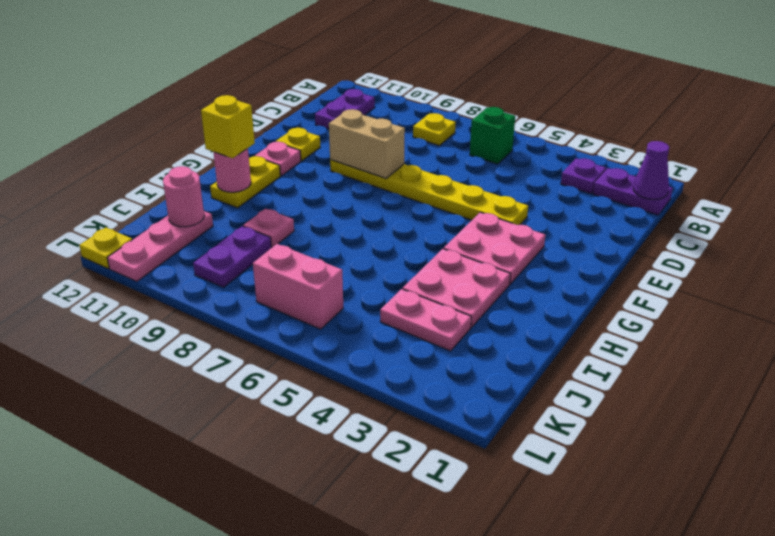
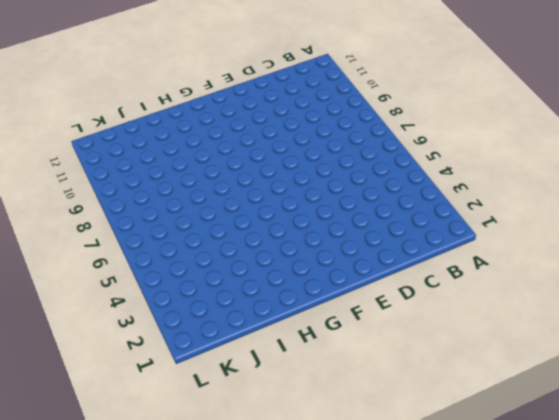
none -> purple 1x2 plate [593,168,673,215]
none -> purple 1x1 plate [561,158,606,194]
none -> green 1x1 brick [470,107,515,164]

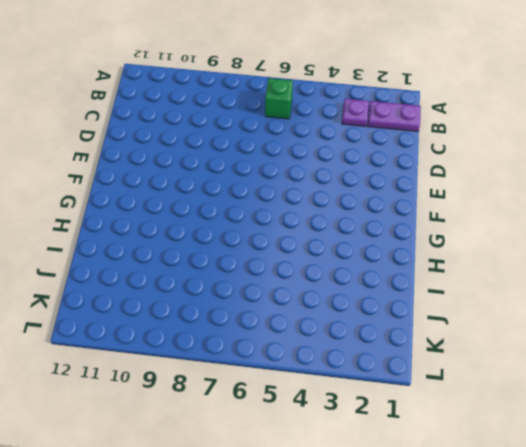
none -> yellow 1x1 plate [413,113,456,146]
none -> purple 1x2 plate [315,89,375,129]
none -> yellow 1x6 plate [330,160,528,225]

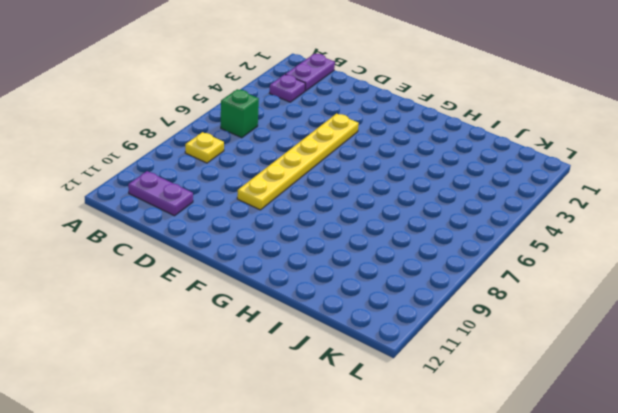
none -> yellow 1x1 plate [276,128,320,161]
none -> pink 2x2 plate [444,212,545,284]
none -> pink 1x1 plate [255,142,301,176]

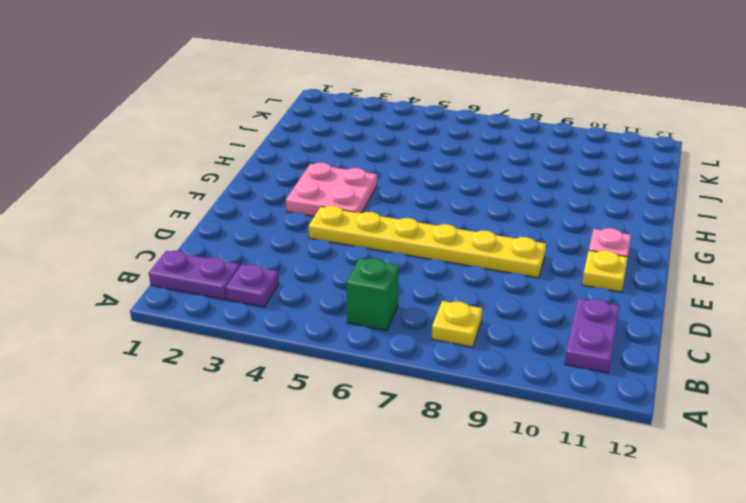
none -> yellow 1x2 plate [210,156,280,208]
none -> pink 2x2 plate [403,249,510,328]
none -> pink 1x1 plate [243,209,294,248]

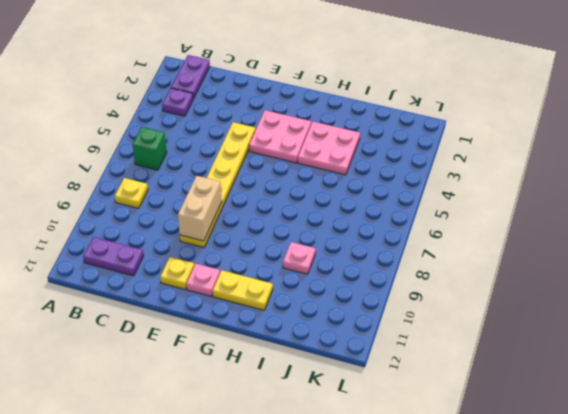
none -> pink 1x2 plate [380,289,471,351]
none -> purple 1x2 plate [193,226,271,287]
none -> pink 1x3 plate [108,211,213,282]

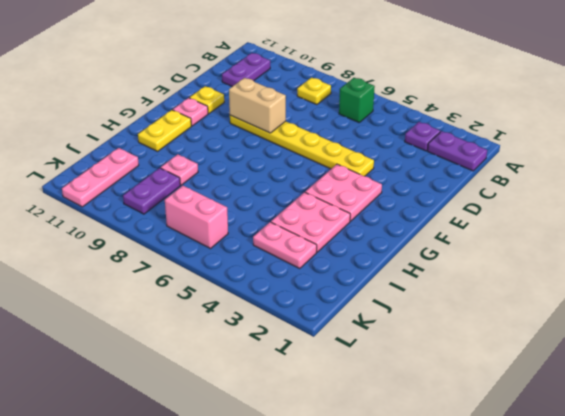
none -> yellow 1x1 plate [79,228,132,269]
none -> purple 1x1 cone [633,141,669,199]
none -> pink 1x1 round brick [213,148,251,192]

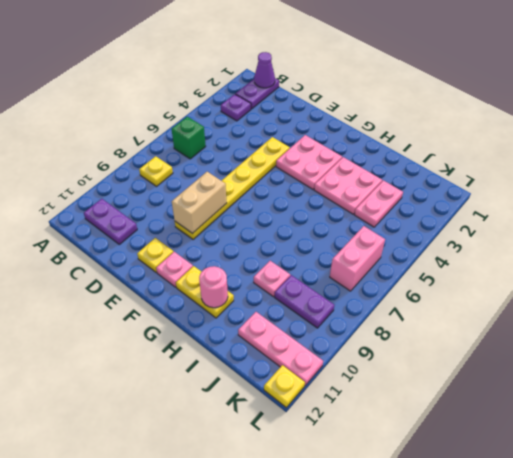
none -> pink 1x1 round brick [163,166,204,227]
none -> yellow 1x1 brick [201,95,255,158]

